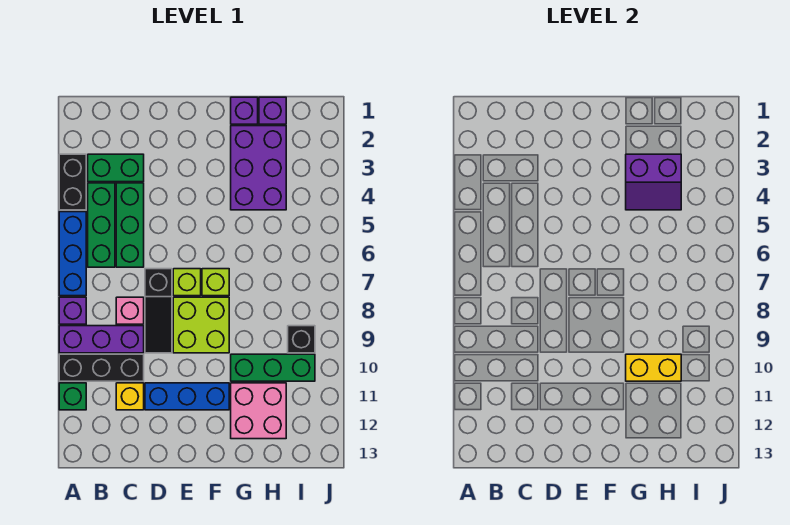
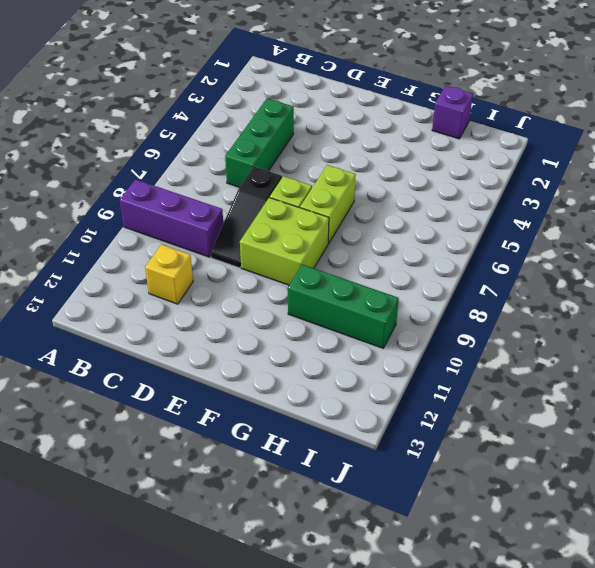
lime 1x2 brick [300,165,356,243] -> lime 1x1 brick [202,269,229,296]
none -> black 1x2 brick [59,154,86,210]
none -> blue 1x3 brick [59,212,86,296]
none -> purple 1x1 brick [59,297,86,324]

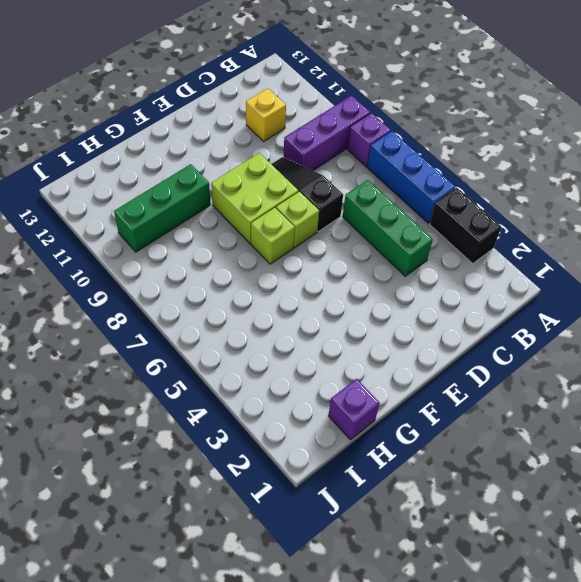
none -> black 1x3 brick [59,354,144,381]
none -> green 1x1 brick [59,383,86,410]
none -> green 1x2 brick [88,154,144,182]

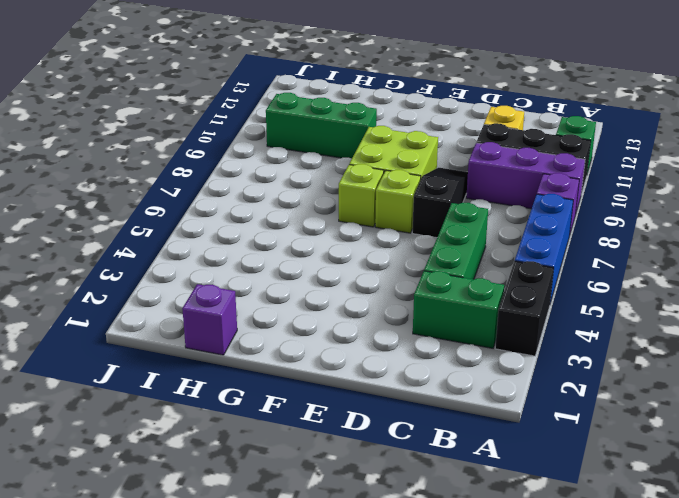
none -> green 1x3 brick [88,183,115,267]
none -> pink 1x1 brick [116,297,144,324]
none -> blue 1x3 brick [145,383,229,410]

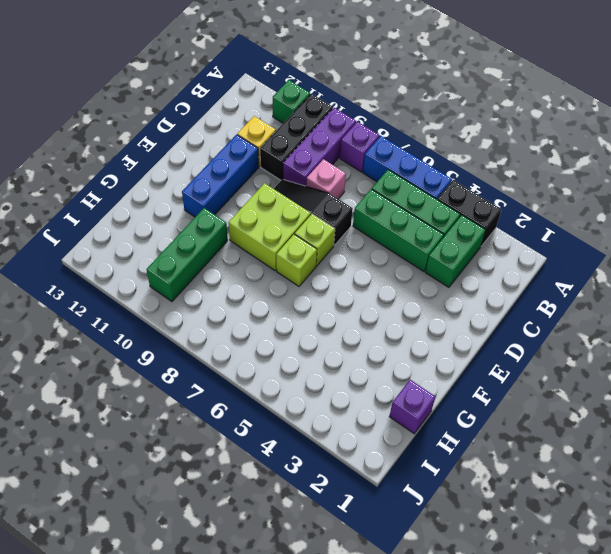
none -> purple 1x1 brick [231,97,258,124]
none -> purple 2x3 brick [231,126,286,210]
none -> pink 2x2 brick [231,383,286,439]

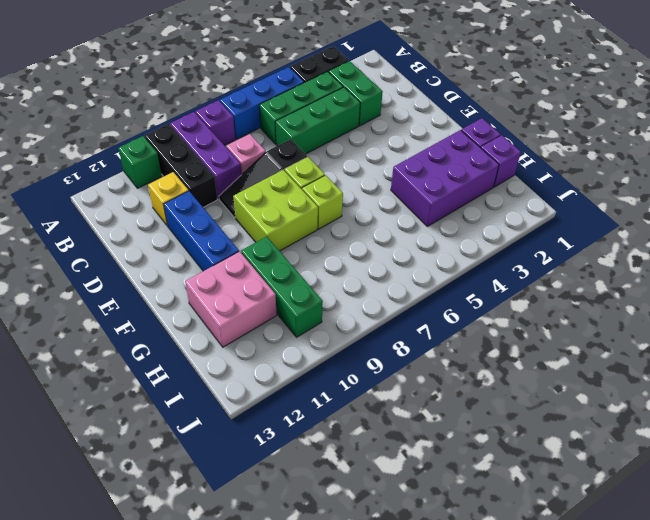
none -> black 1x1 brick [288,326,315,353]
none -> purple 2x2 slope [626,154,681,210]
none -> yellow 1x2 brick [626,354,681,381]

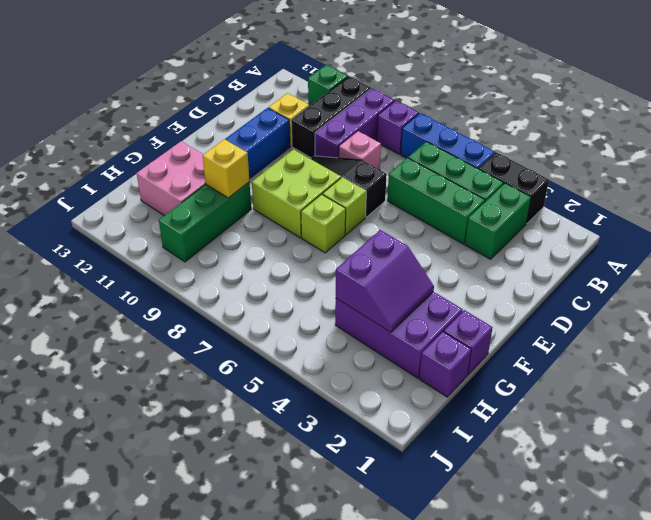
purple 2x2 slope [336,230,434,333] -> purple 2x2 slope turned to [626,154,681,210]
yellow 1x1 brick [203,139,249,198] -> yellow 1x2 brick [626,354,681,381]
none -> black 1x1 brick [288,326,315,353]

